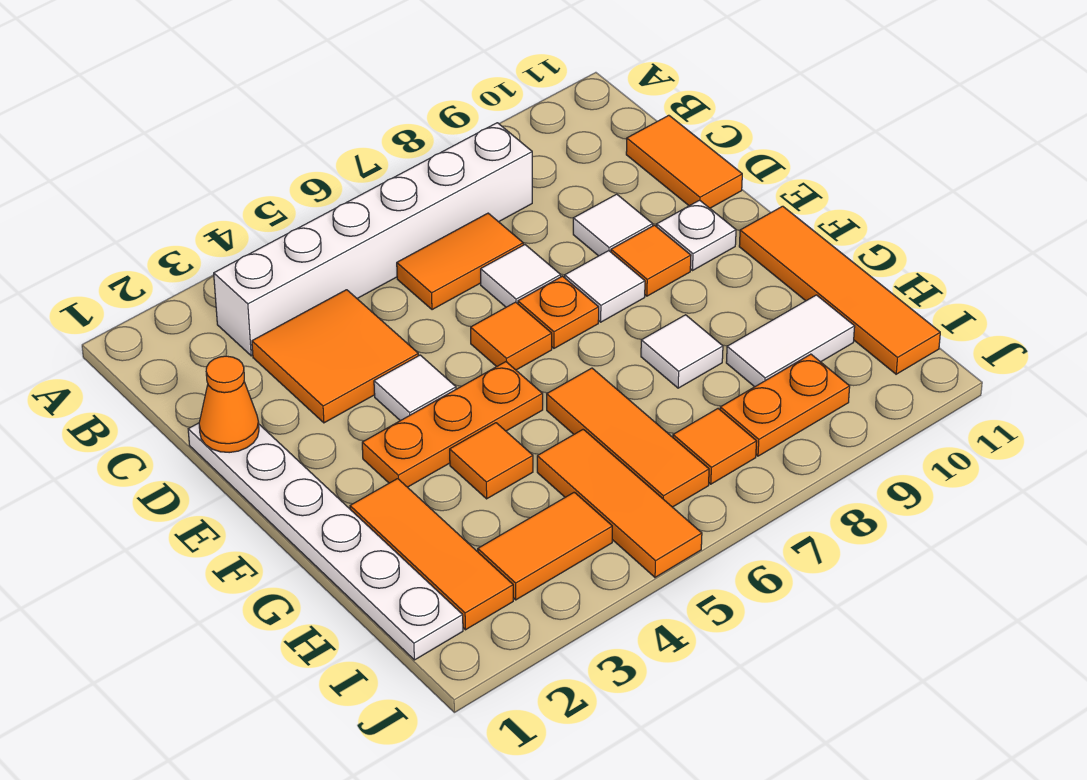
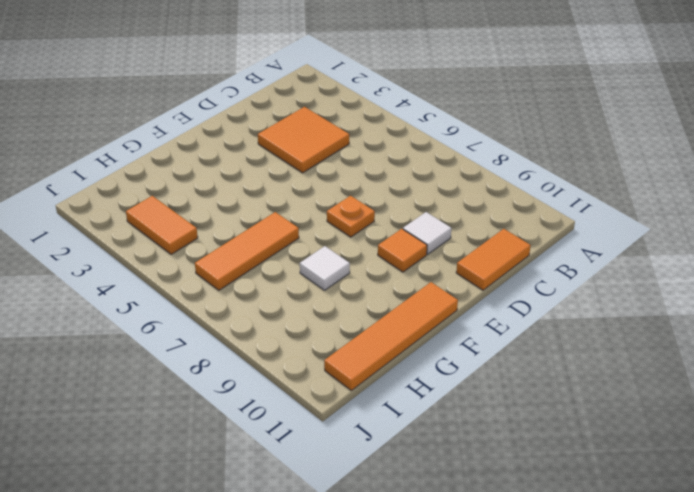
none -> white 1x6 brick [214,123,532,356]
none -> orange 1x2 tile [397,213,523,310]
none -> white 1x6 plate [188,423,463,660]

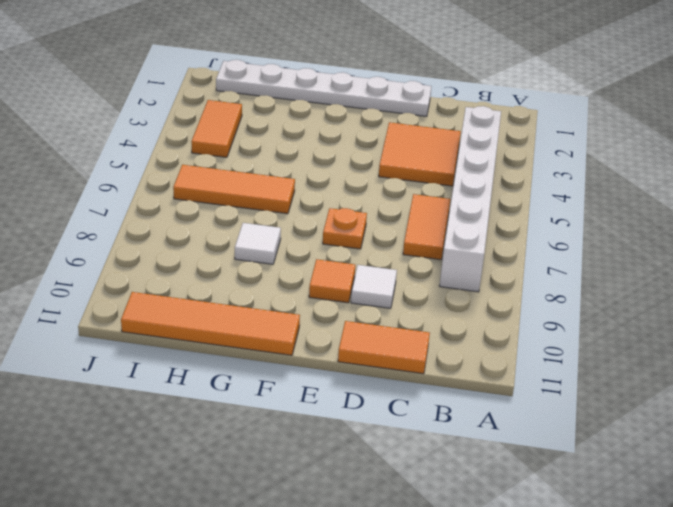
none -> white 1x1 tile [481,245,561,307]
none -> white 1x1 tile [374,355,456,421]
none -> orange 1x1 tile [471,302,552,370]

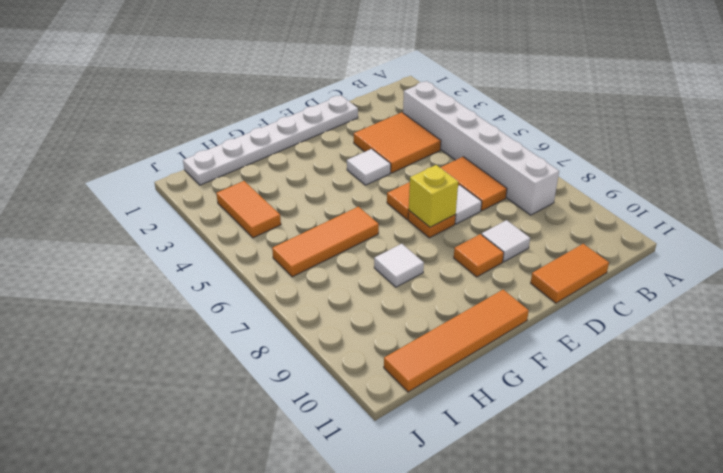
yellow 1x1 brick [409,165,458,227] -> none
none -> white 1x1 tile [565,251,645,322]
none -> white 1x1 plate [657,200,736,270]
none -> orange 1x3 plate [362,362,543,487]

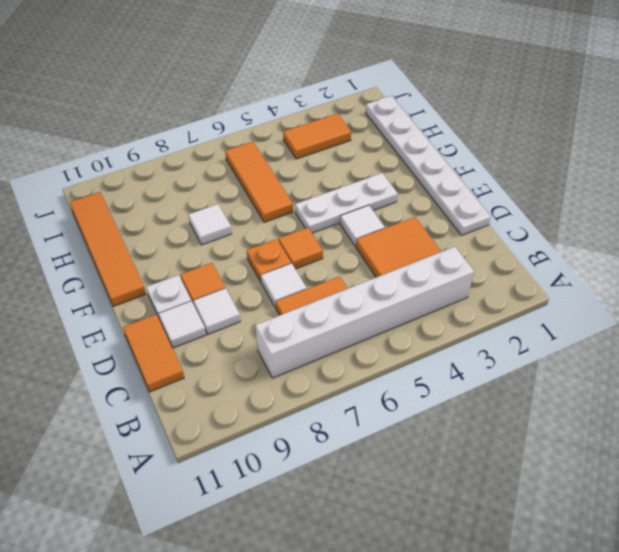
white 1x1 tile [159,301,206,348] -> white 1x1 tile moved to [565,251,645,322]
white 1x3 plate [295,173,398,233] -> orange 1x3 plate [362,362,543,487]
none -> orange 1x3 tile [350,479,513,630]
none -> orange 1x1 tile [450,423,533,499]
none -> orange 1x3 tile [537,429,702,577]

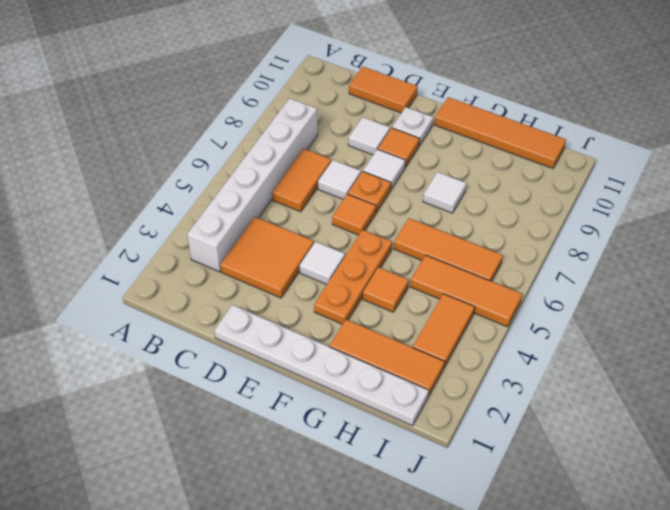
none -> white 1x2 tile [726,295,855,387]
none -> orange 1x1 tile [673,409,757,484]
none -> orange 1x2 plate [720,354,850,456]

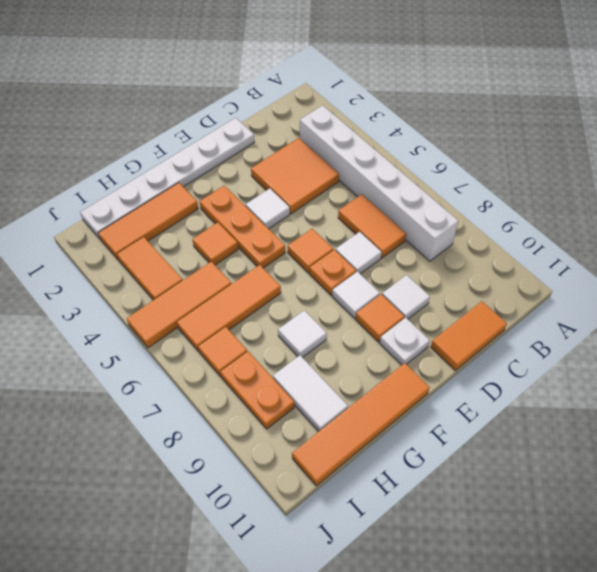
none -> orange 1x1 cone [199,356,259,453]

